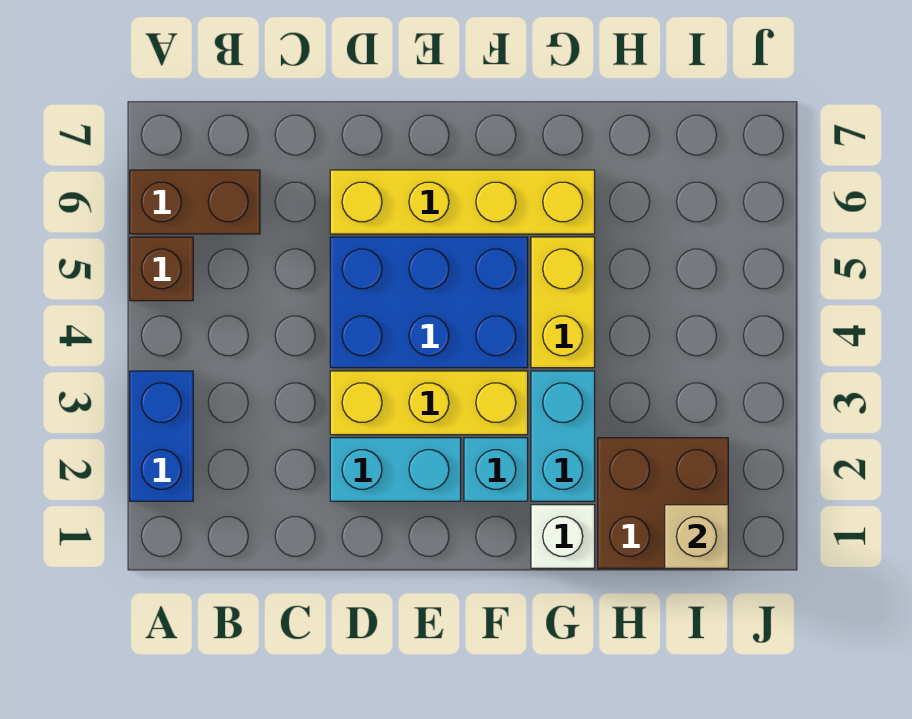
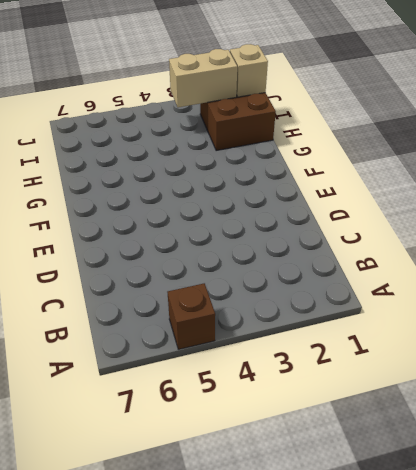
tan 1x2 brick [169,49,237,107] -> none
none -> blue 1x2 brick [130,371,193,501]
none -> brown 1x2 brick [130,170,260,234]
none -> cyan 1x2 brick [330,438,461,501]

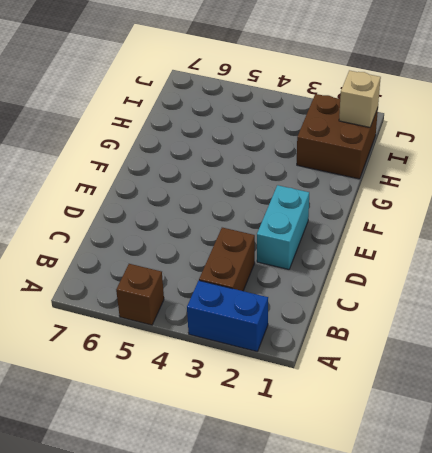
brown 1x2 brick [199,228,255,291] -> brown 1x2 brick moved to [130,170,260,234]
none -> yellow 1x3 brick [330,371,528,435]
none -> blue 2x3 brick [330,237,528,368]
none -> yellow 1x4 brick [330,170,595,234]

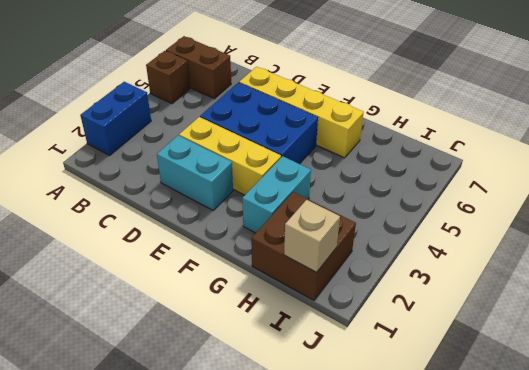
none -> cyan 1x1 brick [464,438,528,501]
none -> white 1x1 brick [531,505,595,568]
none -> yellow 1x2 brick [531,237,595,368]

